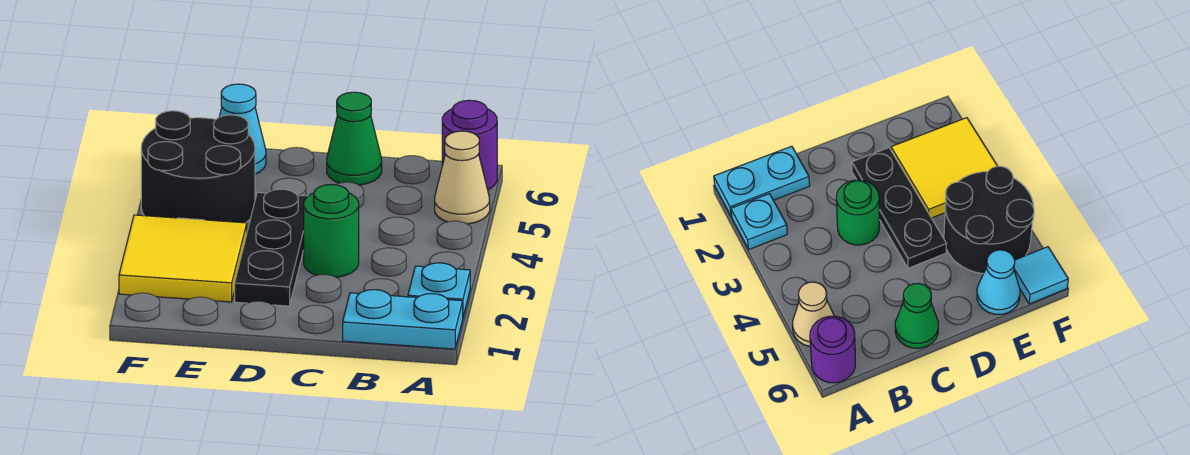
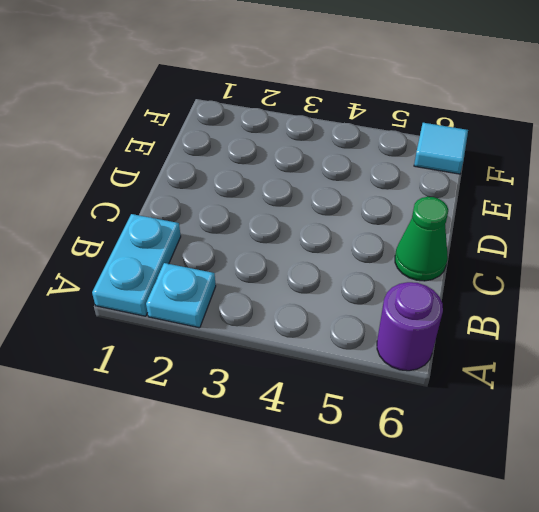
none -> tan 1x1 cone [435,131,490,224]
none -> green 1x1 round brick [304,185,359,277]

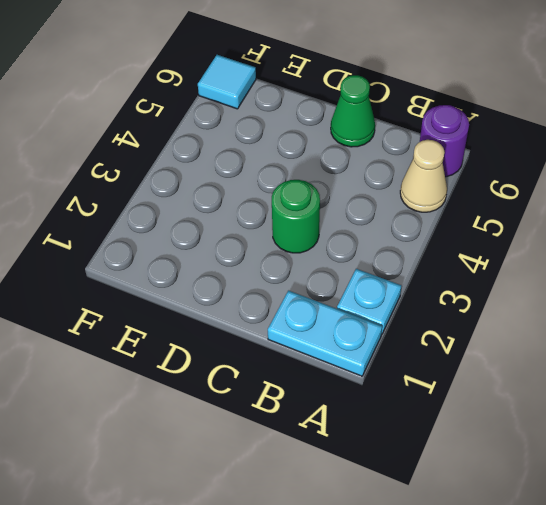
none -> black 1x3 plate [235,189,308,306]
none -> yellow 2x2 tile [119,215,247,302]

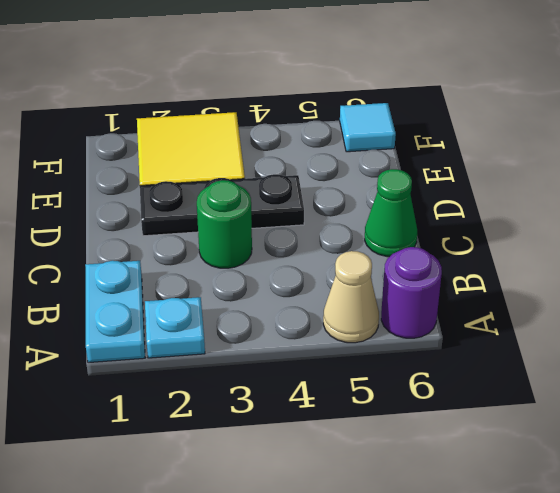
none -> black 2x2 round brick [141,111,255,223]
none -> cyan 1x1 cone [219,84,266,174]

